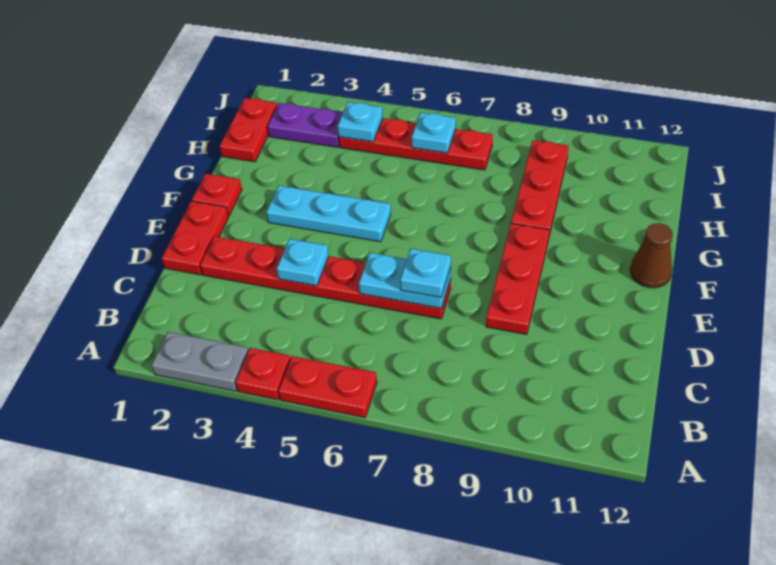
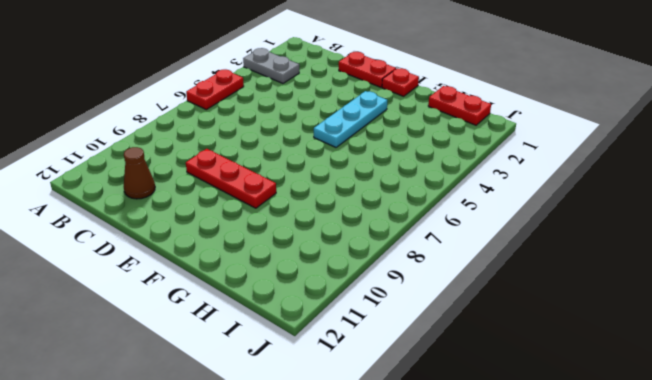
grey 1x2 plate [243,48,299,83] -> grey 1x2 plate turned to [152,332,249,391]
brown 1x1 cone [124,147,155,199] -> brown 1x1 cone moved to [630,223,673,288]
none -> red 1x1 plate [235,348,290,400]
none -> red 1x6 plate [200,236,451,319]
none -> red 1x3 plate [511,140,569,235]

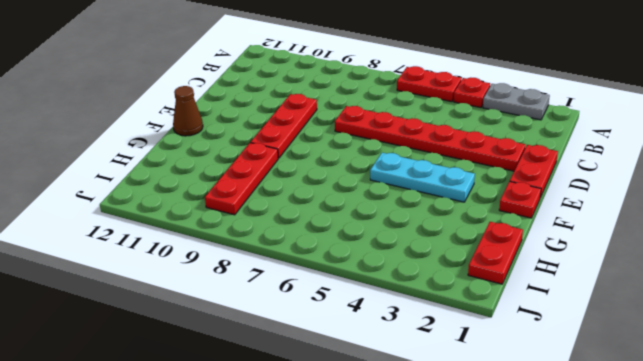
none -> purple 1x2 plate [267,103,343,147]
none -> red 1x4 plate [339,118,493,170]
none -> cyan 1x1 plate [277,239,329,286]

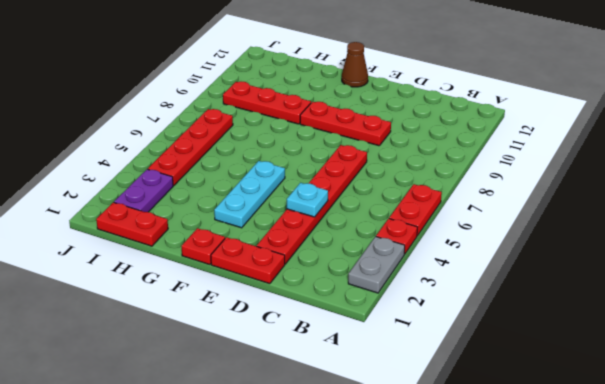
none -> cyan 1x2 plate [359,253,451,308]
none -> cyan 1x1 plate [338,102,383,142]
none -> cyan 1x1 plate [412,113,456,153]

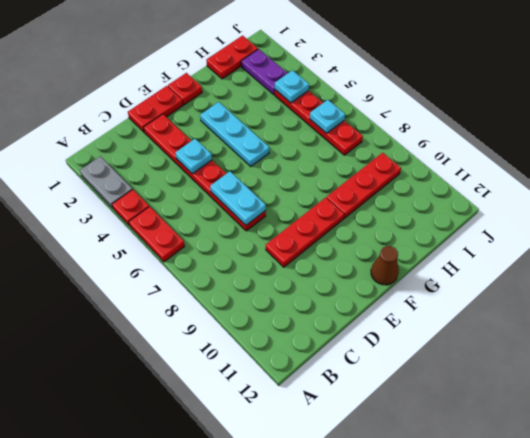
none -> cyan 1x1 plate [400,249,451,297]

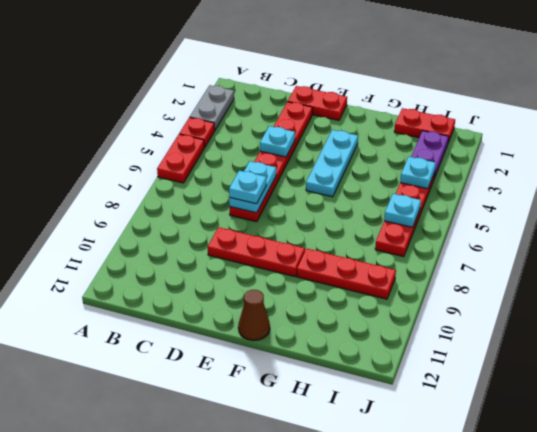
none -> red 1x1 plate [192,174,242,216]

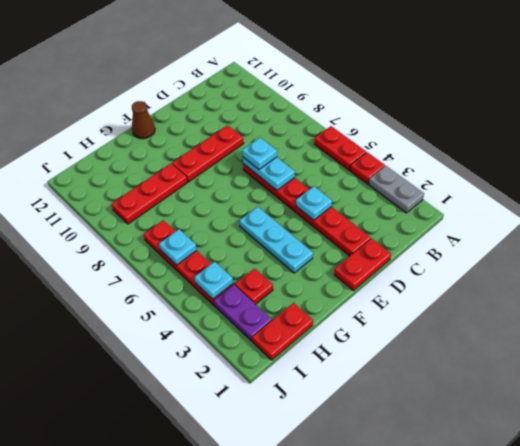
red 1x1 plate [235,269,273,304] -> red 1x1 plate moved to [192,174,242,216]

